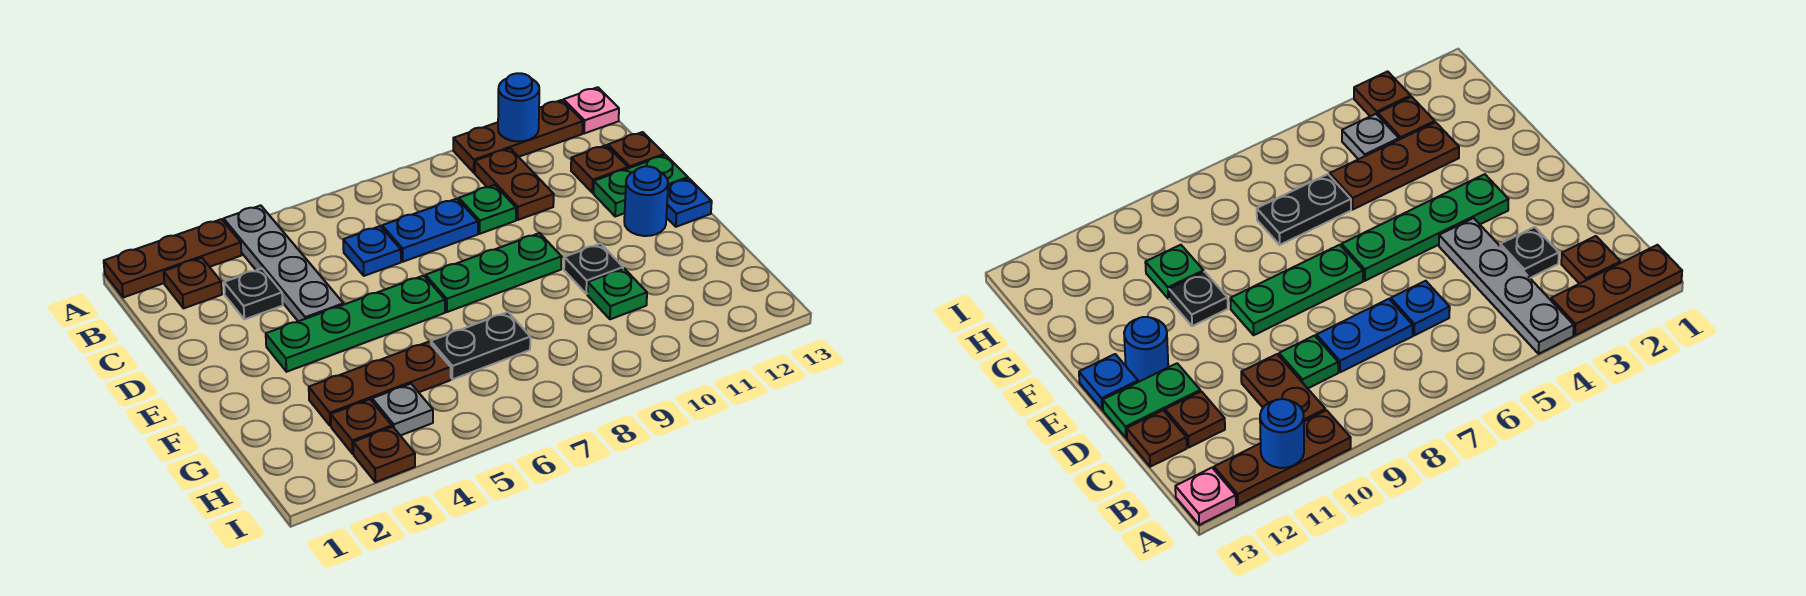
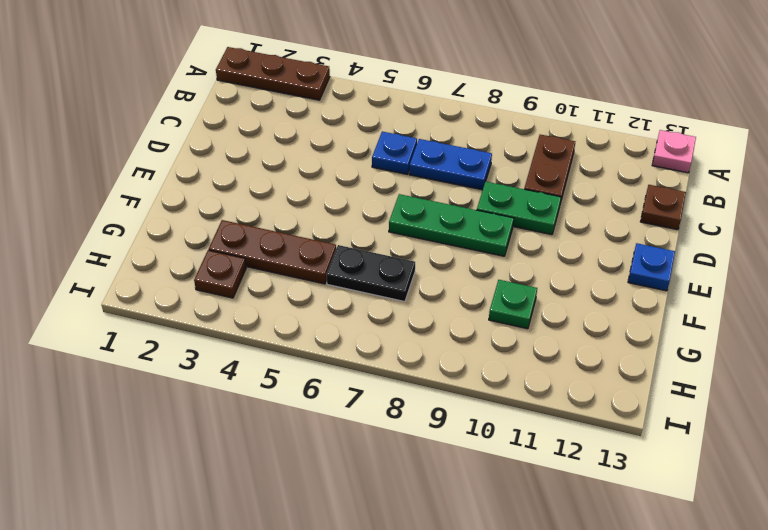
green 1x2 plate [477,182,561,235] -> green 1x2 plate moved to [593,155,688,217]
none -> grey 1x4 plate [224,205,343,321]
none -> brown 1x3 plate [453,100,583,173]
none -> brown 1x1 plate [164,258,222,308]

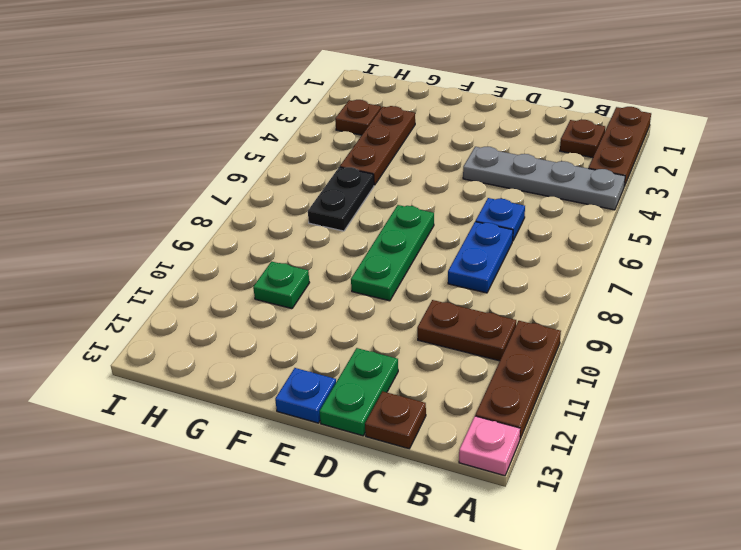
none -> black 1x1 plate [224,269,283,319]
none -> green 1x1 plate [459,185,516,234]
none -> brown 1x1 plate [571,145,628,193]

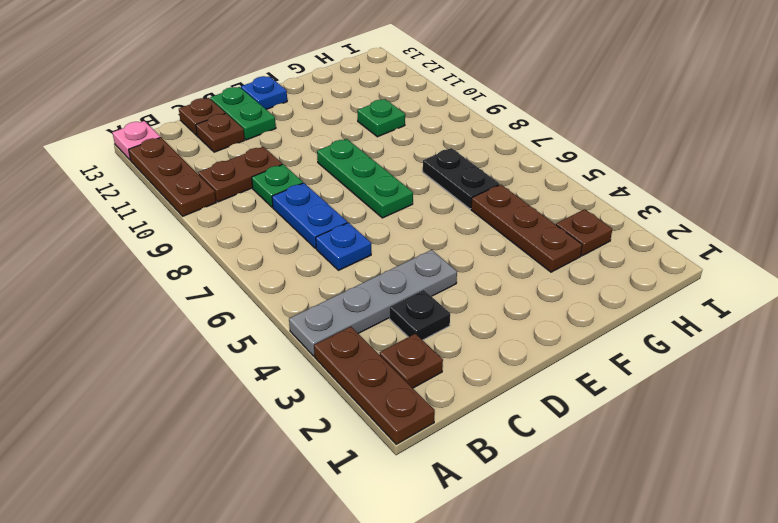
none -> green 1x4 plate [266,276,445,372]
none -> blue 1x1 round brick [624,166,668,236]
none -> black 1x1 plate [564,244,623,294]

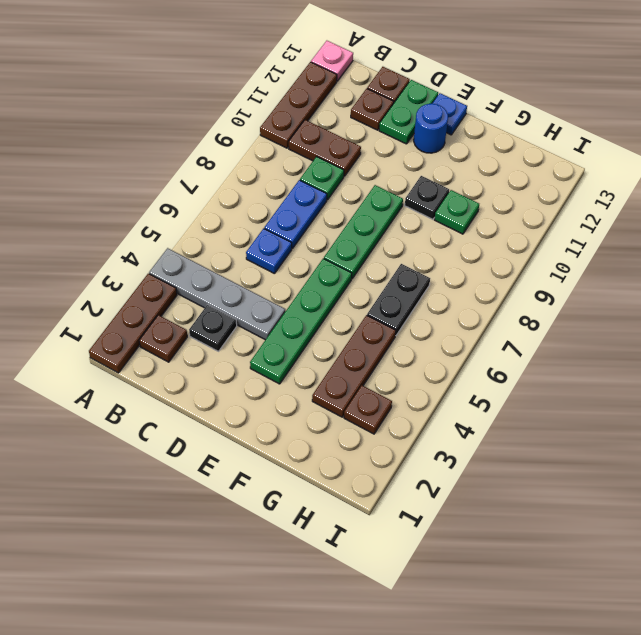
none -> grey 1x1 plate [372,384,433,436]
none -> brown 1x1 plate [353,427,415,482]
none -> blue 1x1 round brick [498,73,539,141]

